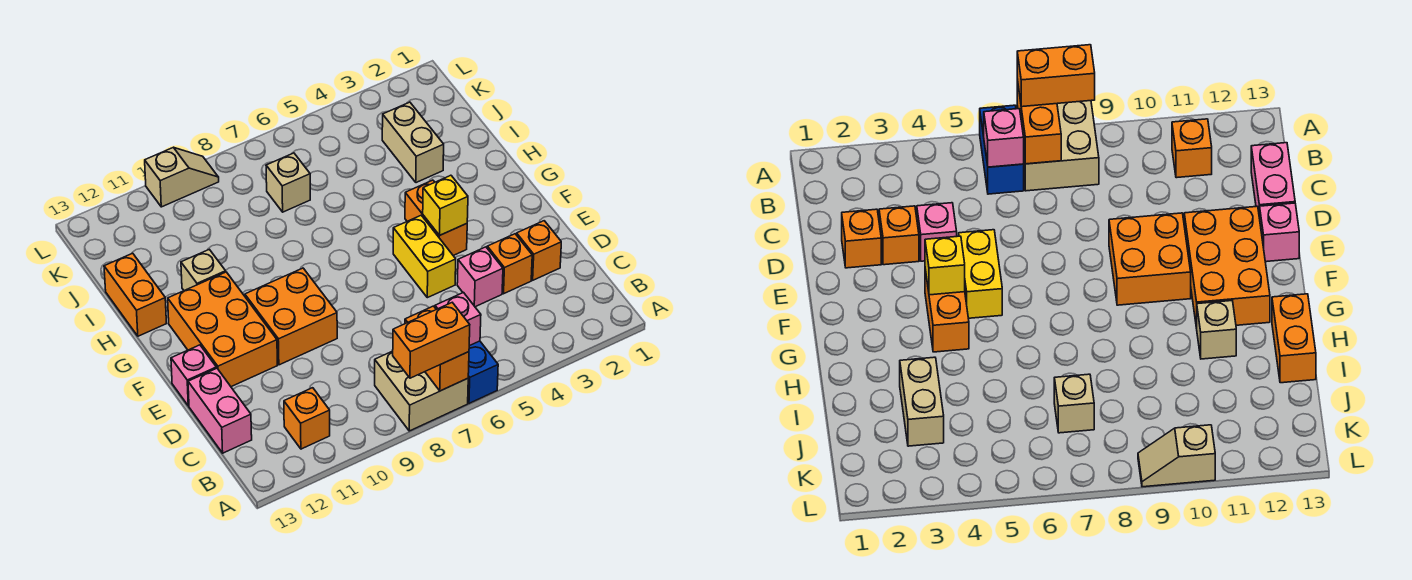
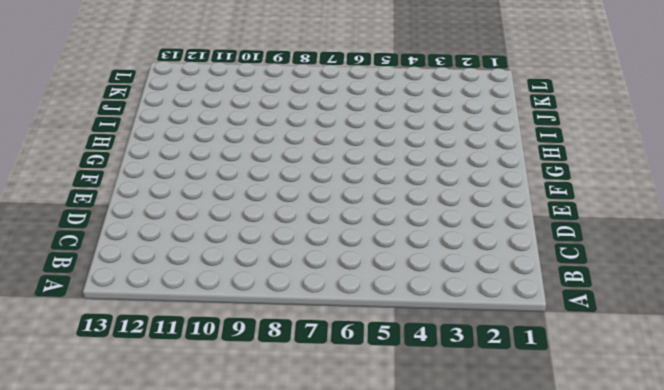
none -> blue 1x2 brick [468,341,498,403]
none -> tan 2x2 brick [375,351,468,431]
none -> orange 1x1 brick [284,388,330,449]

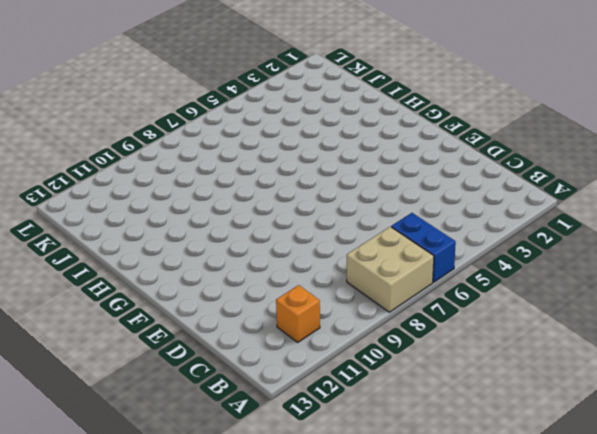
none -> pink 1x2 brick [188,368,252,453]
none -> orange 1x1 brick [517,221,561,280]
none -> orange 1x1 brick [487,234,532,294]

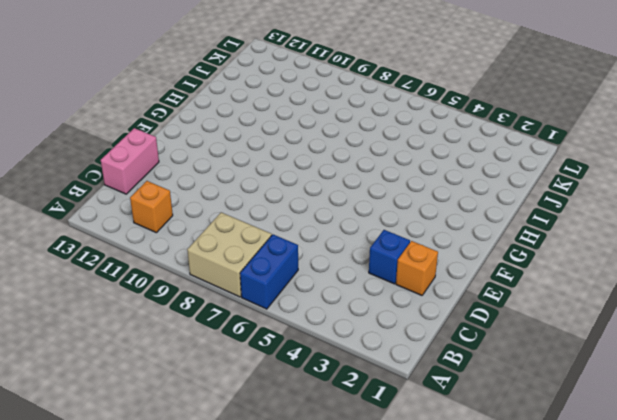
blue 1x1 brick [369,230,410,284] -> orange 1x1 brick [487,234,532,294]
none -> pink 1x1 brick [457,247,503,307]
none -> yellow 1x2 brick [393,215,456,298]
none -> orange 2x2 brick [245,268,337,365]

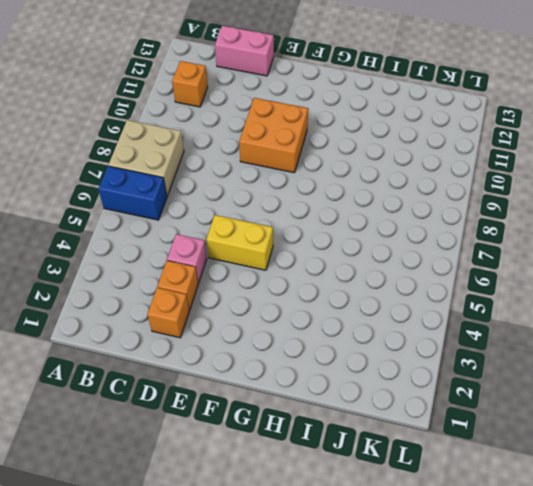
none -> orange 2x3 brick [168,272,277,387]
none -> pink 1x1 brick [171,345,216,406]
none -> orange 1x2 brick [405,180,467,256]

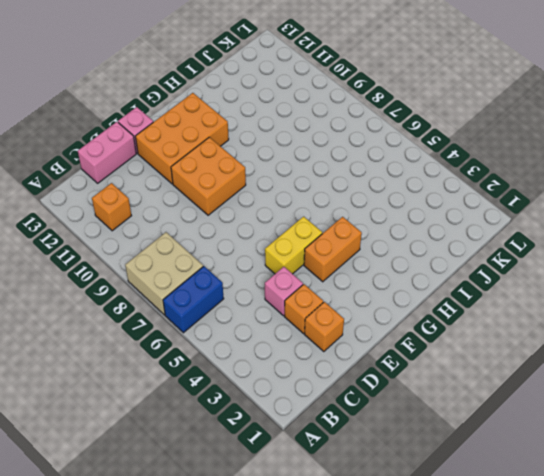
none -> tan 1x1 brick [181,249,226,291]
none -> orange 1x2 brick [104,253,166,336]
none -> tan 1x2 brick [382,102,444,183]

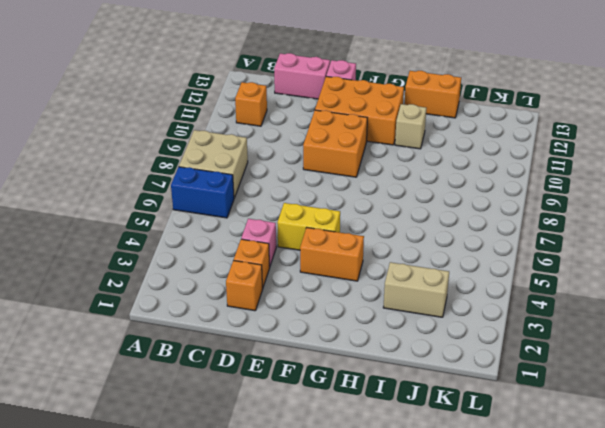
none -> tan 1x1 brick [266,153,310,212]
none -> tan 1x2 slope [145,147,219,207]
none -> orange 1x2 brick [405,306,469,391]

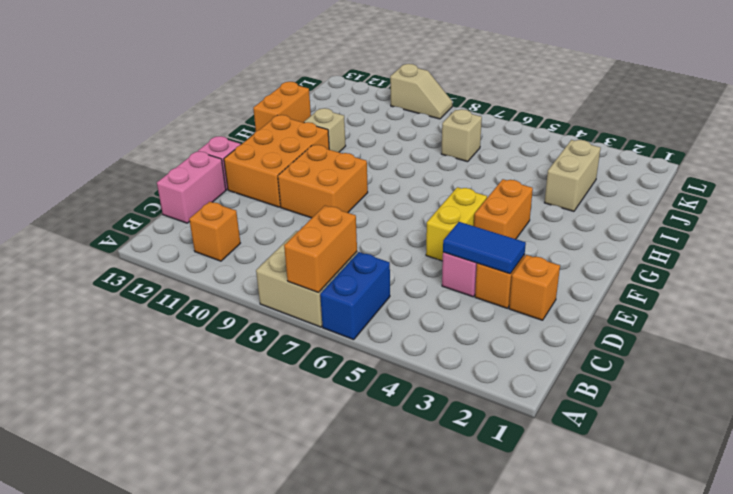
blue 1x2 tile [443,222,526,274] -> none
none -> pink 1x1 brick [435,293,481,346]
none -> yellow 1x1 brick [423,175,468,236]
none -> orange 1x2 brick [393,303,470,378]

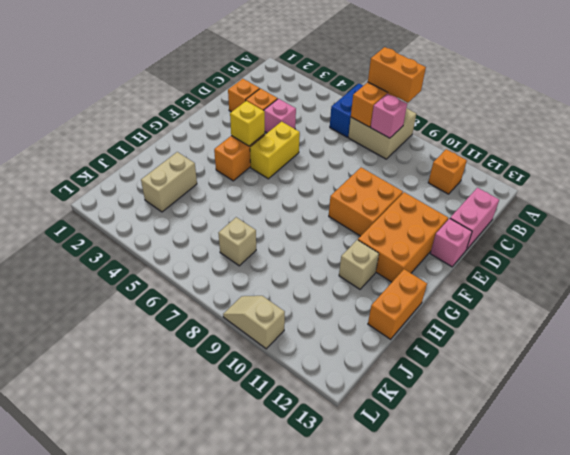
pink 1x1 brick [371,94,407,138] -> pink 1x1 brick moved to [435,293,481,346]

